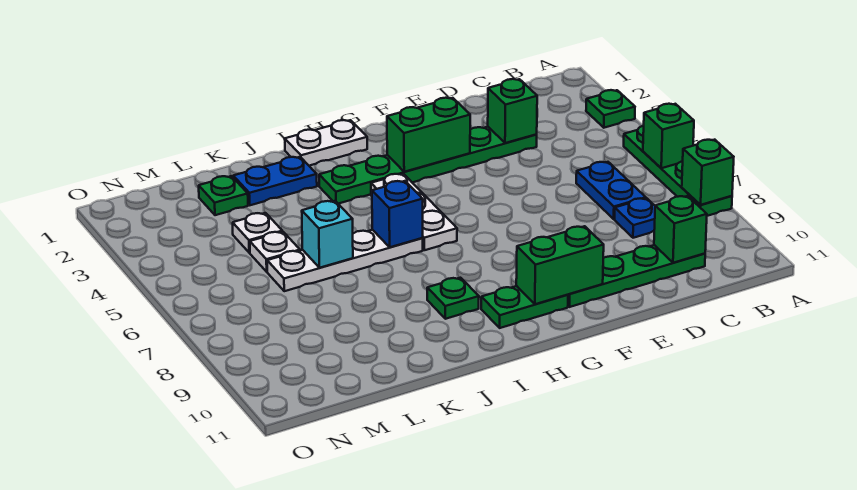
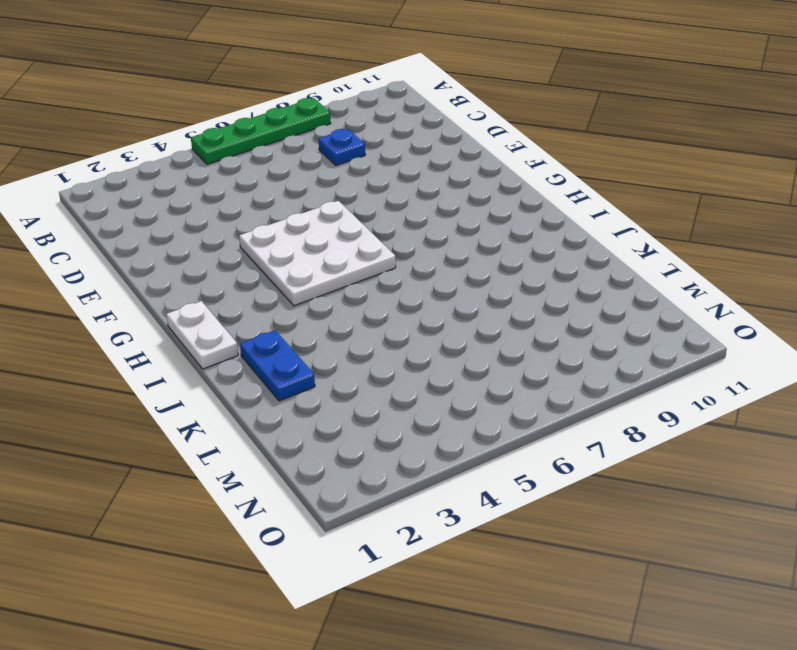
white 3x3 plate [239,201,396,306] -> white 1x3 plate [371,174,457,250]
none -> green 1x1 plate [586,90,635,128]
none -> blue 1x2 plate [576,162,646,219]
none -> green 1x4 plate [568,245,705,307]

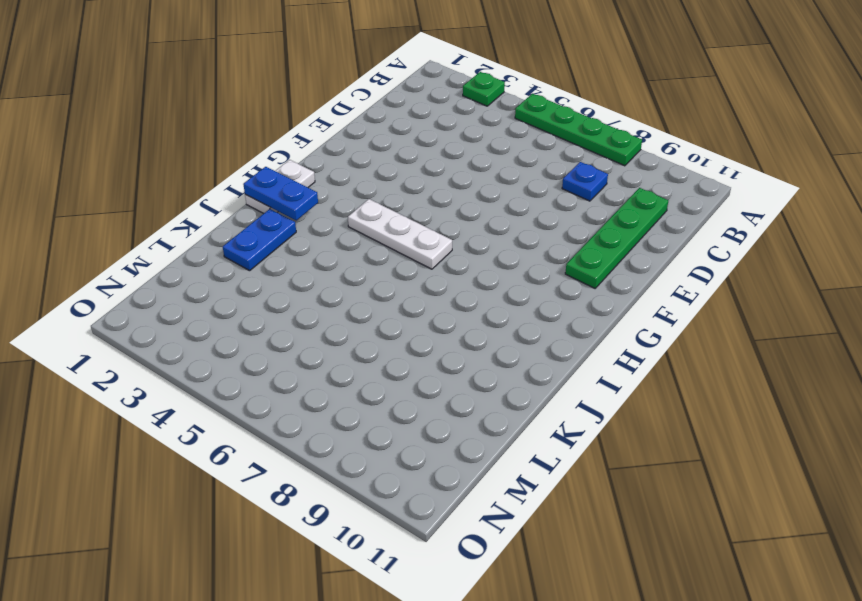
blue 1x2 plate [243,167,318,220] -> blue 1x2 plate moved to [576,162,646,219]
none -> green 1x6 plate [319,127,537,204]
none -> green 1x2 plate [481,286,568,328]
none -> white 1x4 plate [267,230,423,291]

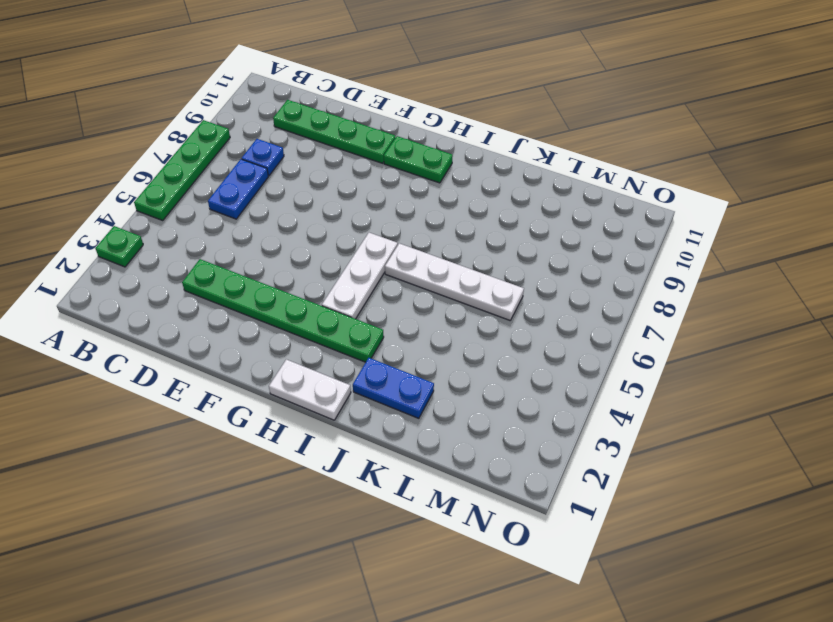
none -> green 1x1 plate [427,278,479,319]
none -> green 1x1 plate [199,176,248,215]
none -> white 1x1 plate [233,213,282,253]

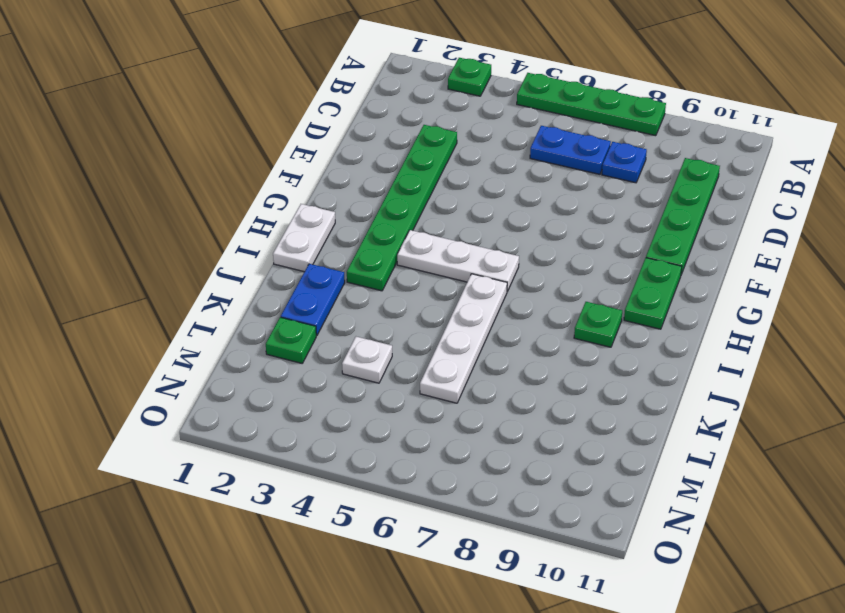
none -> white 1x1 plate [250,232,300,272]
none -> green 1x1 brick [643,104,694,168]
none -> green 1x1 brick [682,140,734,205]

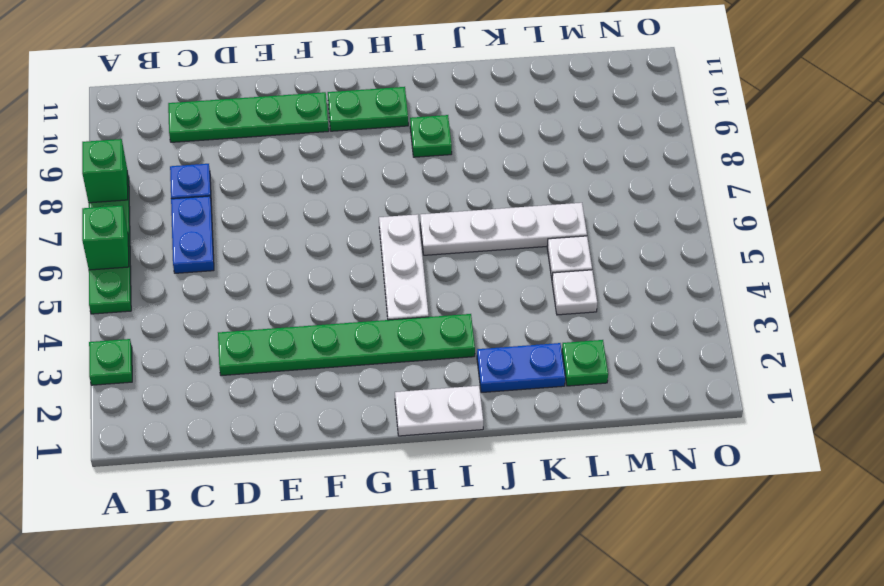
none -> green 1x1 brick [654,196,707,263]
none -> green 1x1 brick [488,79,537,143]
none -> green 1x2 brick [387,98,470,172]

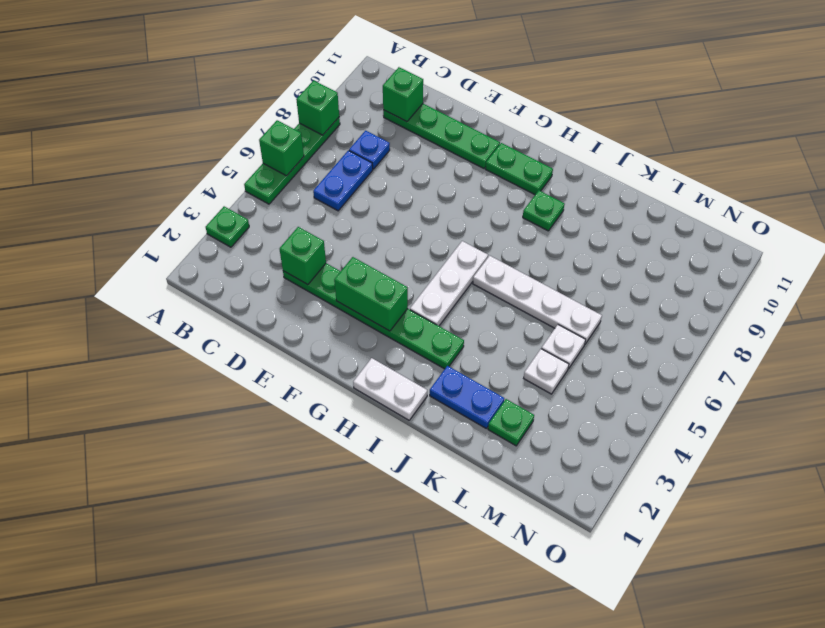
none -> green 1x2 brick [516,226,604,304]
none -> blue 1x1 brick [372,181,423,247]
none -> cyan 1x1 brick [302,201,353,268]

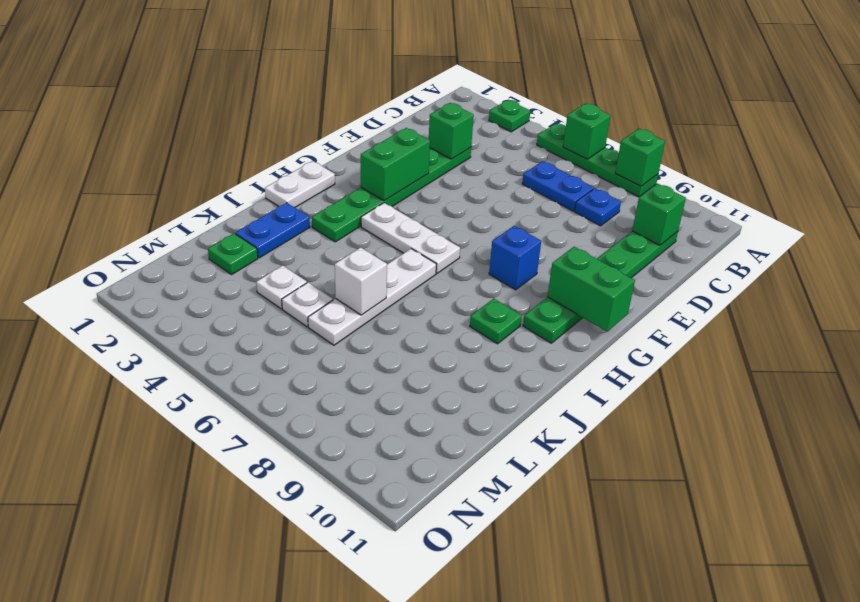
blue 1x1 brick [489,226,541,290] -> blue 1x1 brick moved to [372,181,423,247]
green 1x2 brick [548,247,635,332] -> green 1x2 brick turned to [516,226,604,304]
white 1x1 brick [335,247,387,315] -> cyan 1x1 brick [302,201,353,268]

